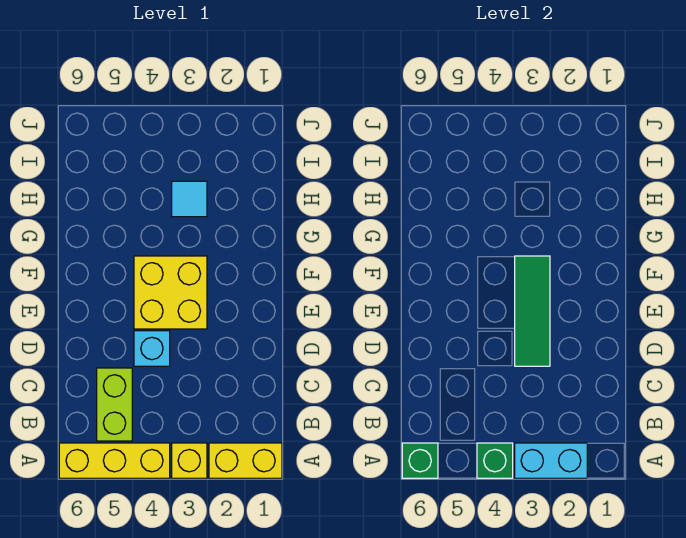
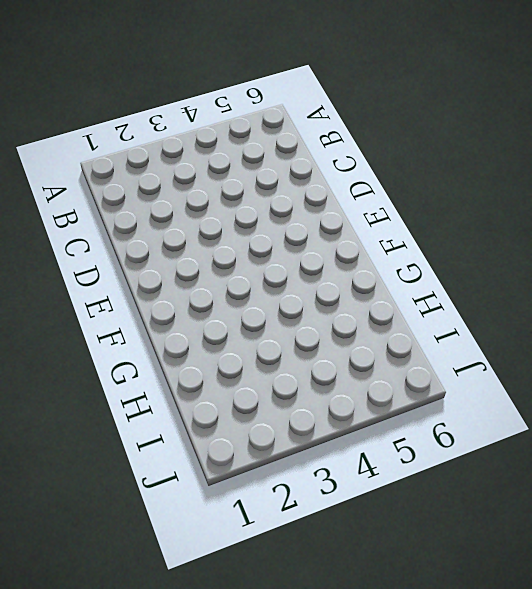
none -> yellow 1x2 brick [209,443,282,478]
none -> yellow 1x1 brick [172,443,207,478]

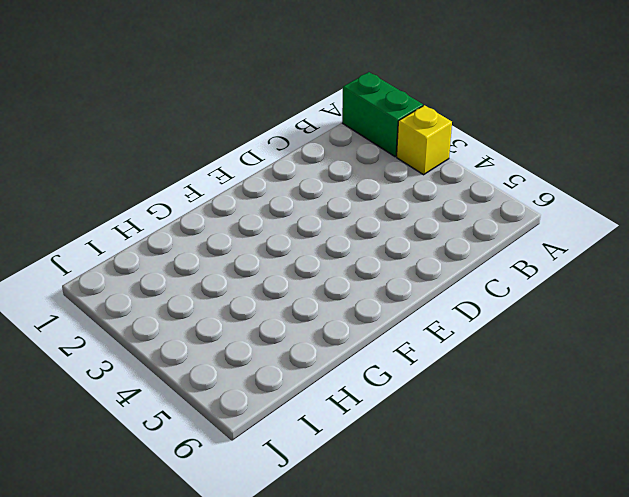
green 1x2 brick [342,72,423,157] -> yellow 1x2 brick [209,443,282,478]
none -> yellow 1x3 brick [59,443,170,478]
none -> lime 1x2 brick [97,368,132,441]

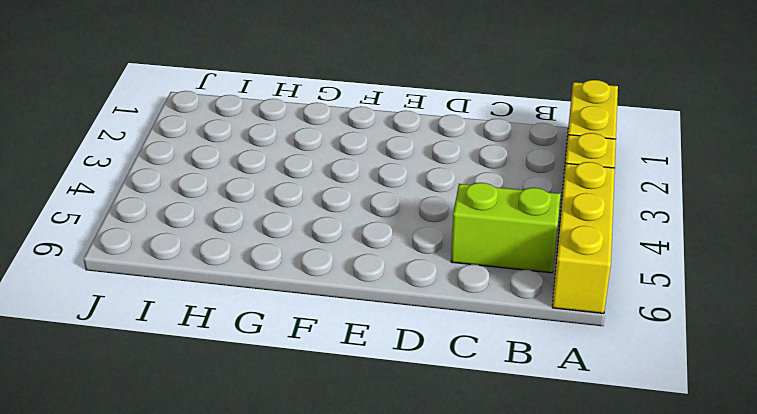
none -> cyan 1x1 brick [134,331,170,366]
none -> yellow 2x2 brick [134,256,207,329]

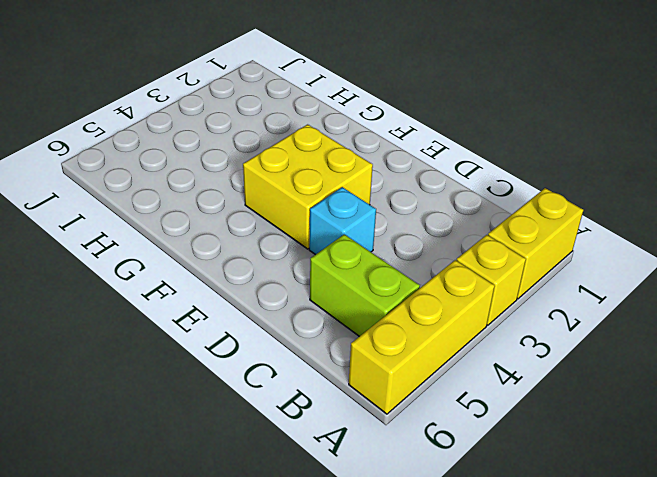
none -> cyan 1x1 tile [172,181,207,217]
none -> cyan 1x2 brick [515,443,587,478]

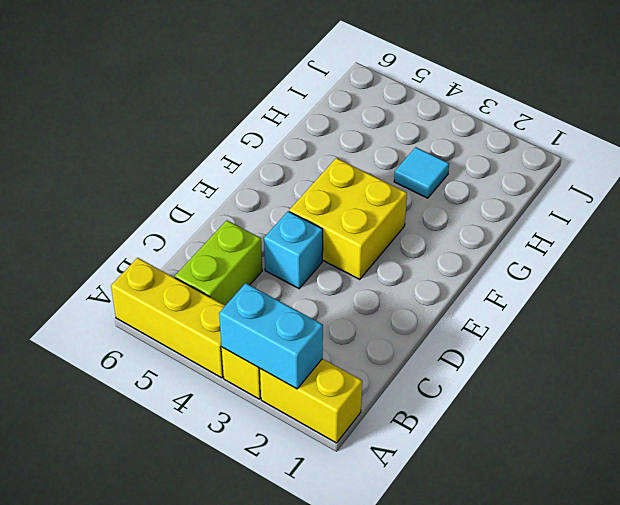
none -> green 1x1 brick [477,443,513,478]
none -> green 1x1 brick [402,443,438,478]

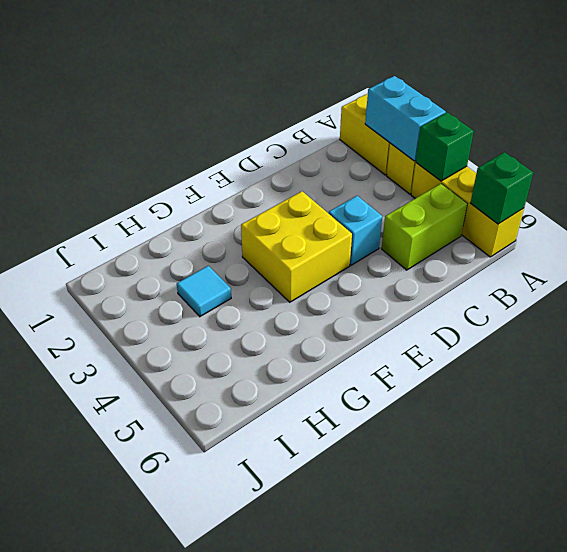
none -> green 1x3 tile [515,256,550,366]

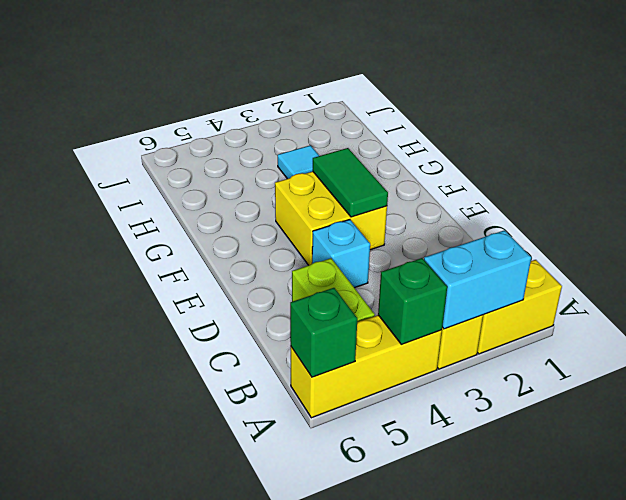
green 1x2 tile [313,148,388,217] -> green 1x3 tile [515,256,550,366]

